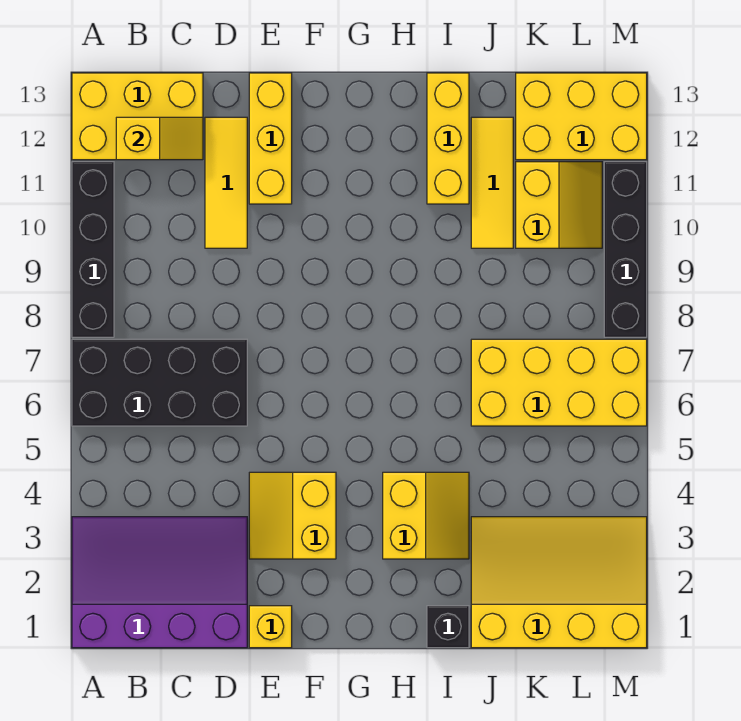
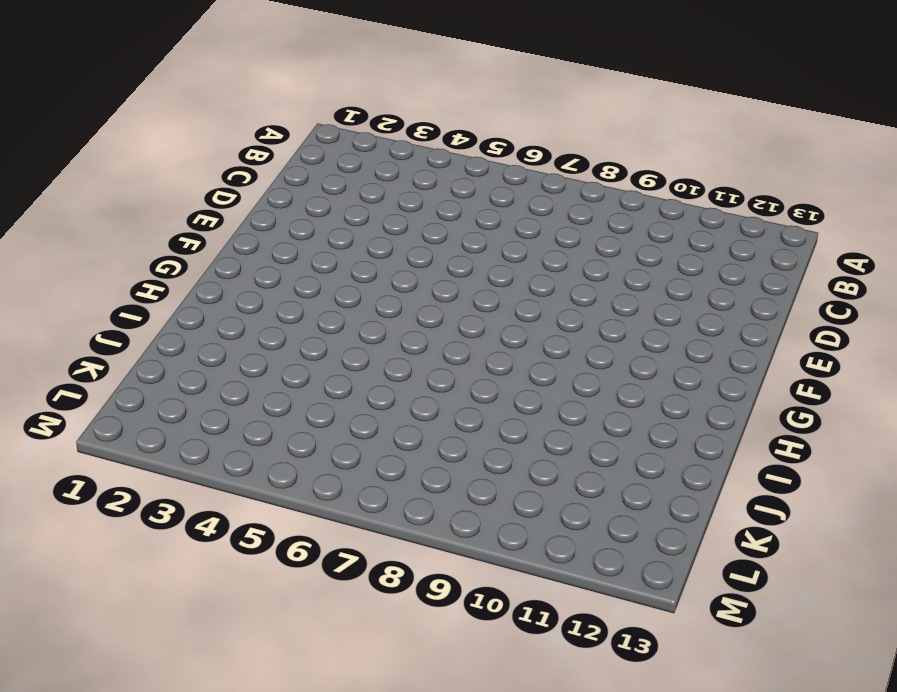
none -> purple 3x4 slope [72,517,247,648]
none -> black 2x4 brick [72,339,247,426]
none -> black 1x4 brick [72,162,114,337]

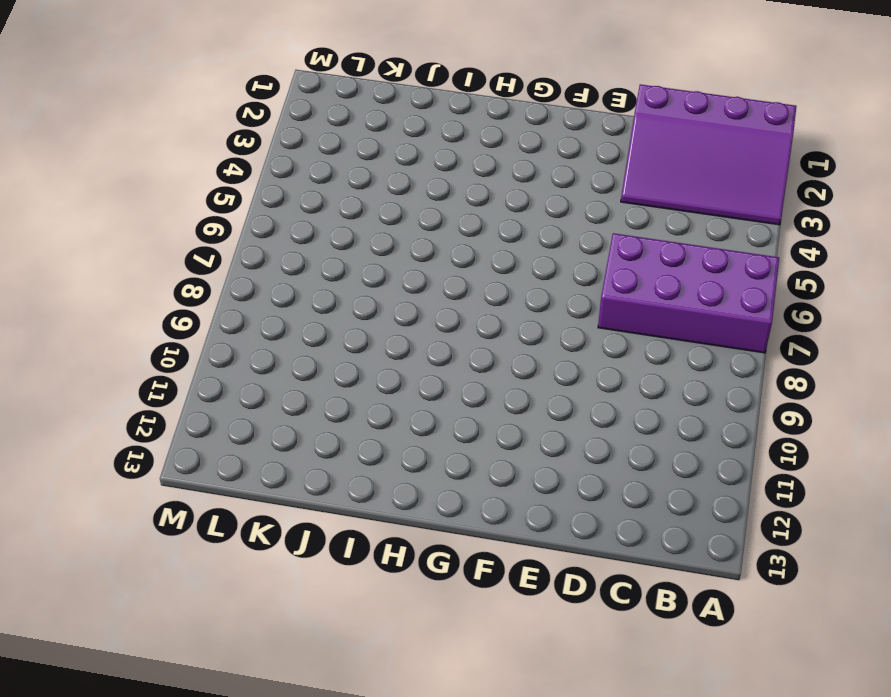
purple 2x4 brick [598,233,779,353] -> black 2x4 brick [72,339,247,426]
none -> black 1x4 brick [72,162,114,337]
none -> yellow 2x3 brick [72,73,203,160]
none -> yellow 1x3 tile [205,117,247,248]

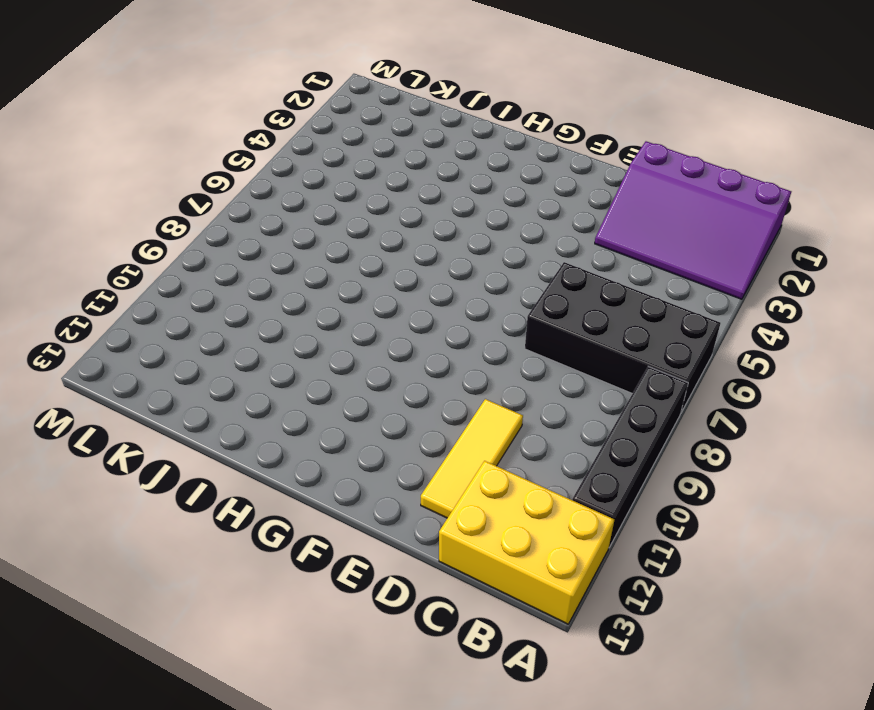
none -> yellow 1x1 brick [249,606,292,648]
none -> yellow 2x2 slope [249,472,336,559]
none -> yellow 1x3 brick [249,73,292,204]

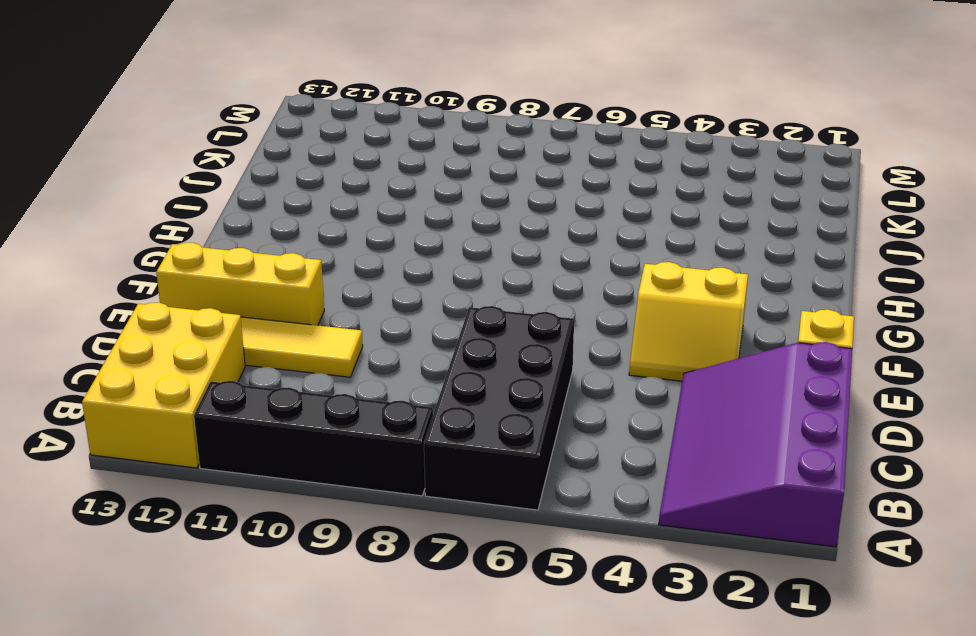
none -> yellow 2x2 slope [383,472,469,559]
none -> black 1x1 brick [427,606,469,648]
none -> yellow 1x3 brick [427,73,469,204]

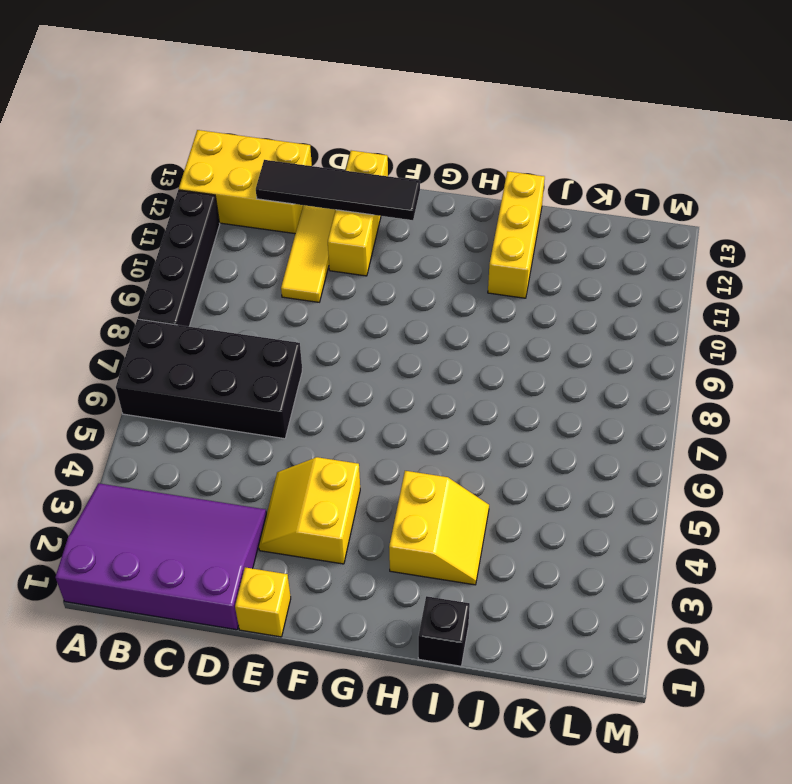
black 1x4 tile [256,160,420,220] -> yellow 1x2 slope [116,117,203,160]
none -> yellow 3x4 slope [471,517,647,648]
none -> yellow 2x4 brick [471,339,647,426]
none -> yellow 1x3 tile [471,117,513,248]

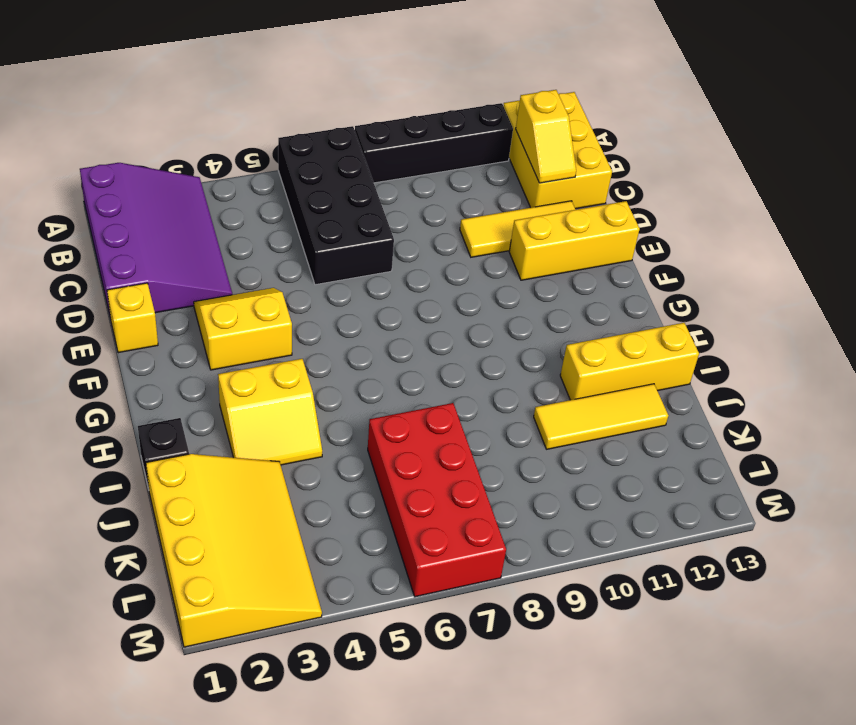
red 2x4 brick [368,403,506,597] -> yellow 2x4 brick [471,339,647,426]
none -> yellow 2x2 slope [516,162,602,248]
none -> yellow 2x3 brick [516,73,647,160]
none -> black 1x4 brick [604,162,647,337]

